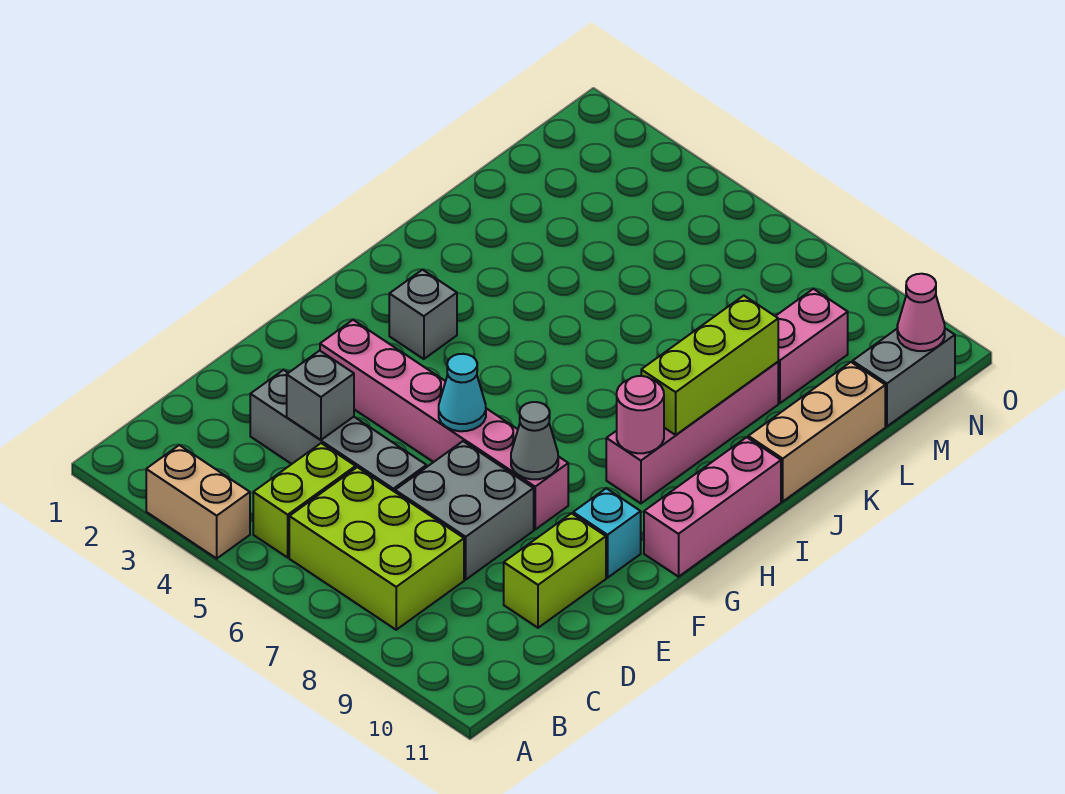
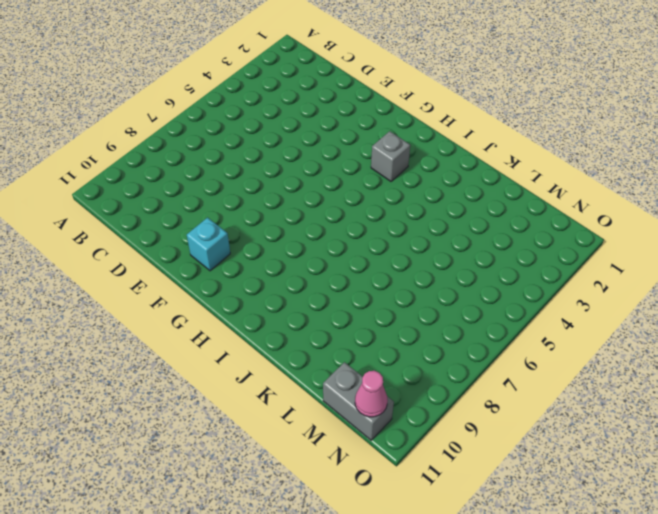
none -> tan 1x2 brick [146,445,250,558]
none -> lime 1x2 brick [253,443,356,557]
none -> lime 2x3 brick [289,467,464,630]

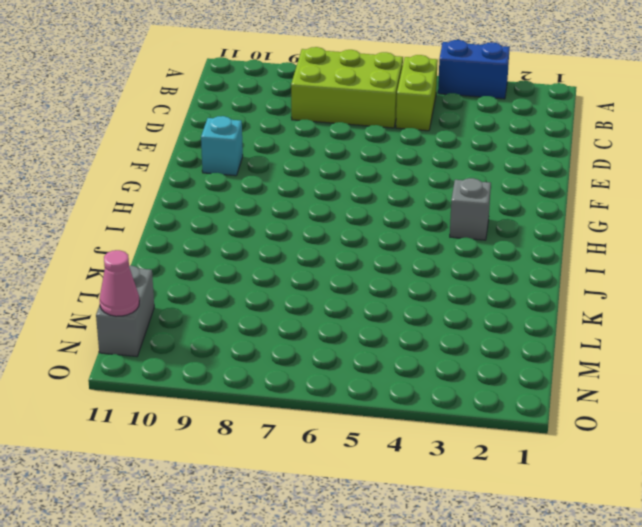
blue 1x2 brick [438,40,510,99] -> tan 1x2 brick [146,445,250,558]
none -> grey 1x4 brick [250,370,426,492]
none -> grey 2x2 brick [395,441,534,580]
none -> lime 1x2 brick [504,513,606,628]

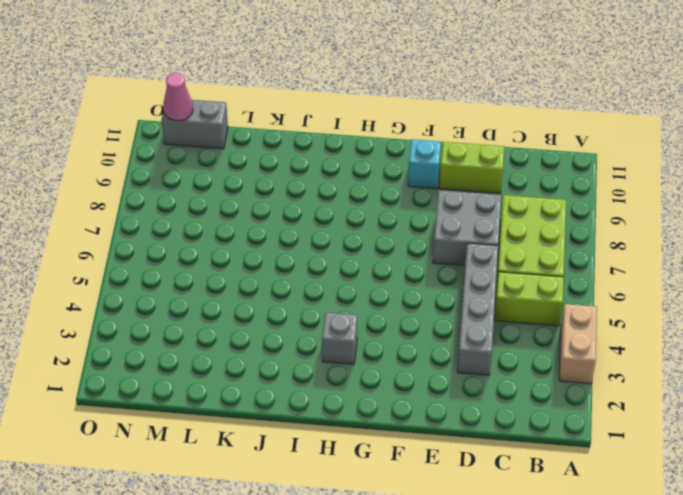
none -> pink 1x6 brick [320,320,568,529]
none -> pink 1x3 brick [644,437,781,577]
none -> pink 1x4 brick [606,362,778,503]

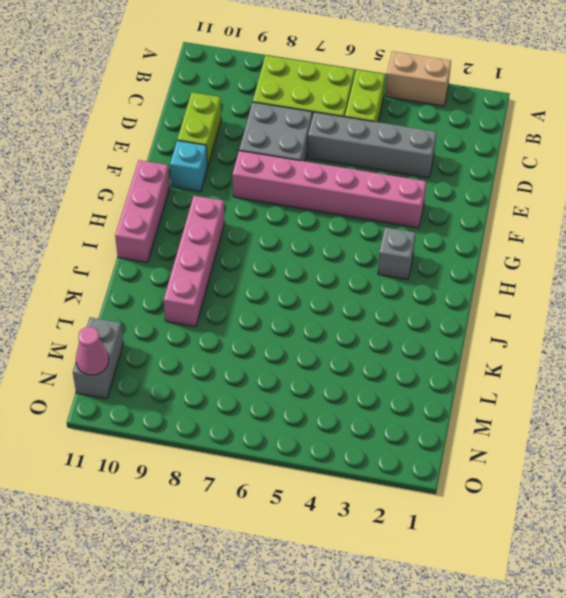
none -> tan 1x3 brick [748,362,885,501]
none -> pink 1x2 brick [776,289,848,403]
none -> grey 1x1 brick [287,351,354,440]

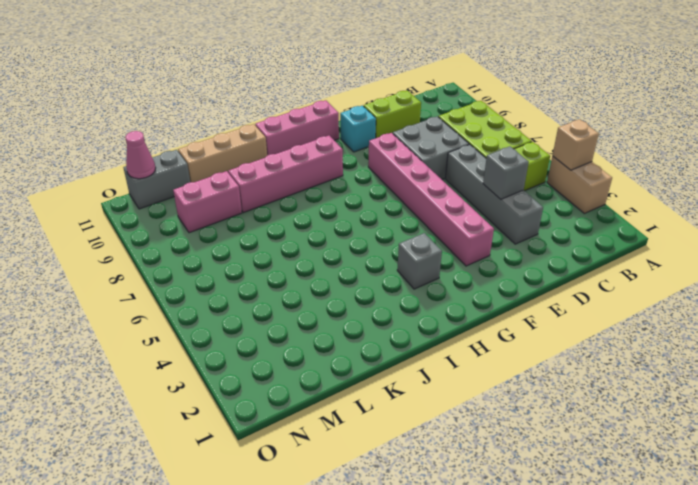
tan 1x1 brick [552,119,599,170] -> none
none -> cyan 1x1 cone [439,354,486,431]
none -> grey 1x1 cone [511,402,558,479]
none -> pink 1x1 round brick [617,376,664,453]

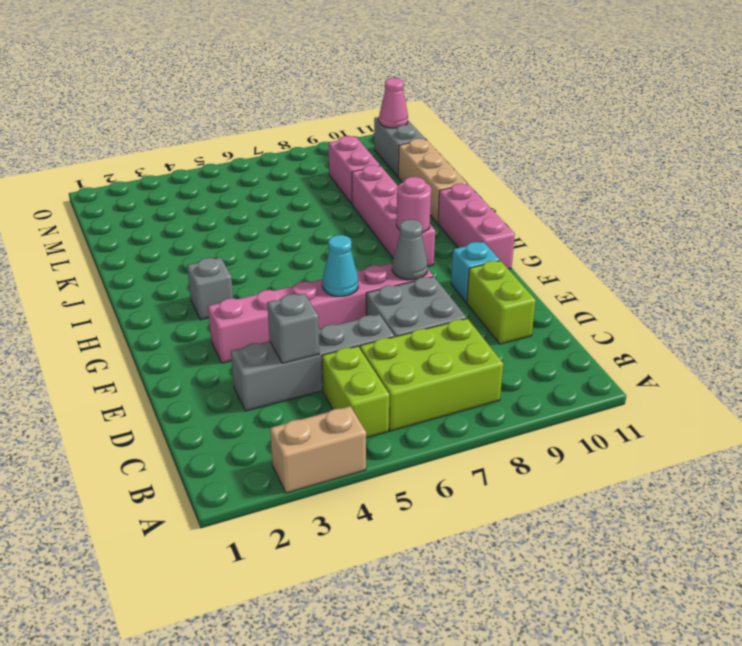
none -> lime 1x3 brick [641,296,778,435]

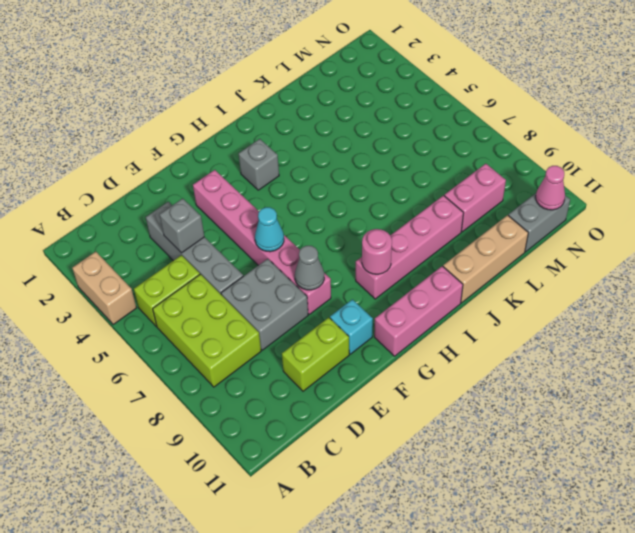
none -> lime 1x3 brick [641,296,778,435]

